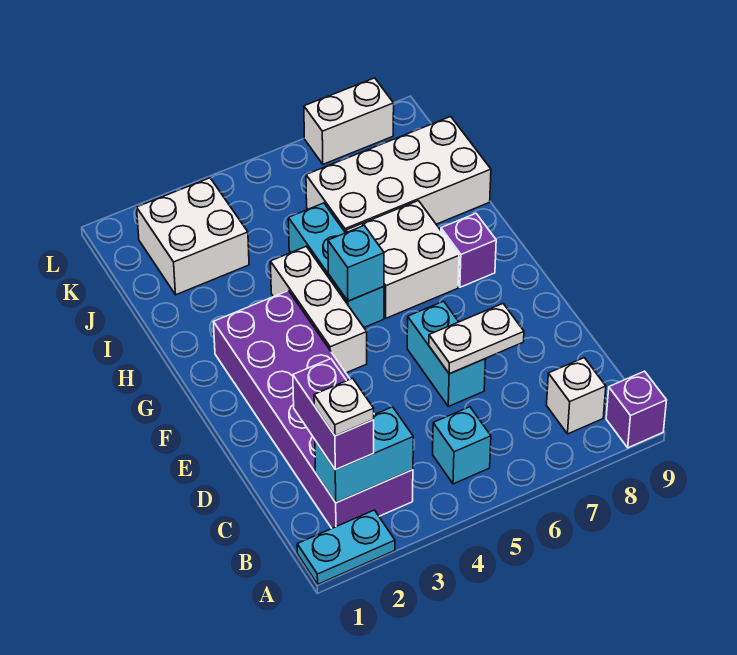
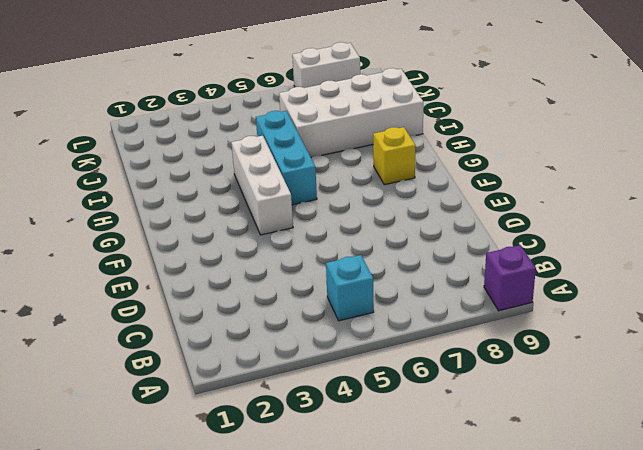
yellow 1x1 brick [373,127,416,185] -> purple 1x1 brick [441,213,496,287]
none -> cyan 1x2 plate [297,510,395,584]
none -> purple 2x6 brick [213,291,413,528]
none -> white 1x1 brick [547,358,606,434]

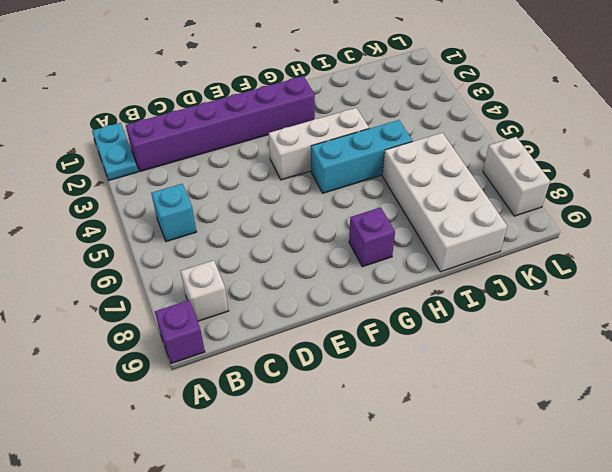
purple 1x6 brick [126,76,315,171] -> purple 2x6 brick [213,291,413,528]
none -> cyan 1x2 brick [407,301,486,406]
none -> white 2x2 brick [346,201,459,318]
none -> white 2x2 brick [137,178,249,295]

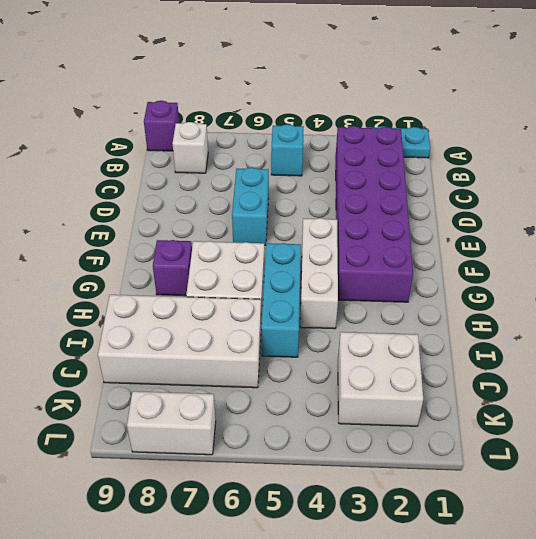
none -> cyan 1x2 brick [315,407,413,503]
none -> white 1x2 plate [429,304,524,374]
none -> cyan 1x1 brick [328,226,384,301]

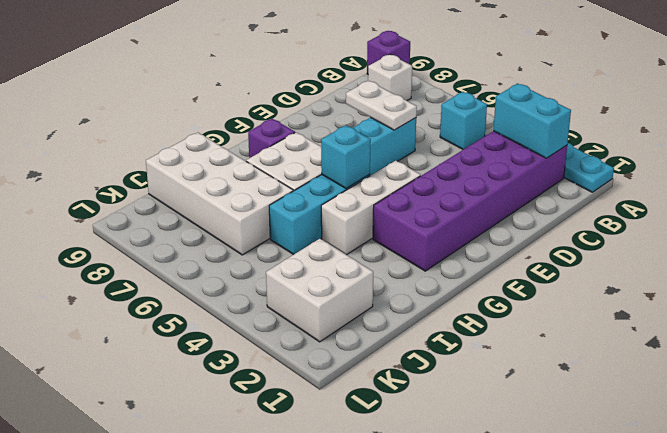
none -> white 1x2 brick [304,78,394,164]
none -> purple 1x2 brick [293,359,374,470]
none -> white 1x1 plate [314,378,374,436]

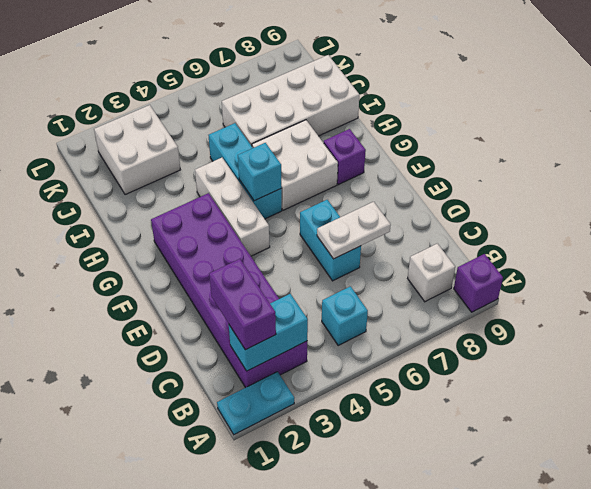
none -> white 1x2 brick [304,78,394,164]
none -> white 1x1 plate [314,378,374,436]

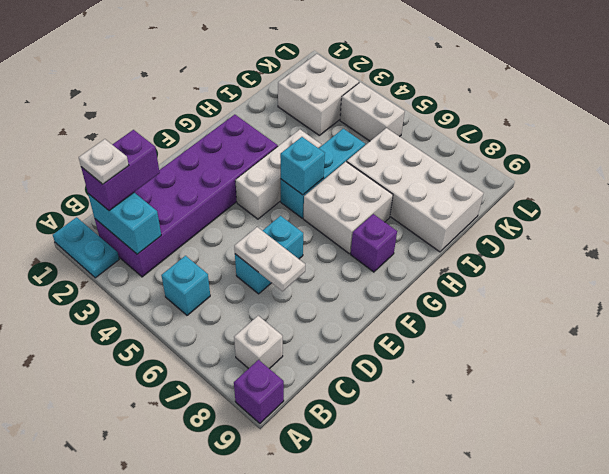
white 1x2 brick [340,82,405,141] -> white 1x2 brick moved to [304,78,394,164]

